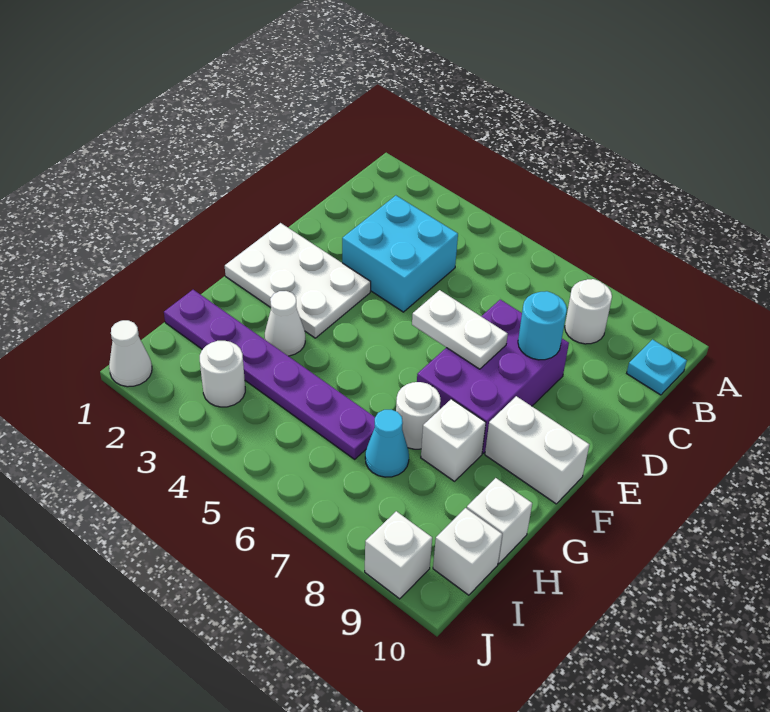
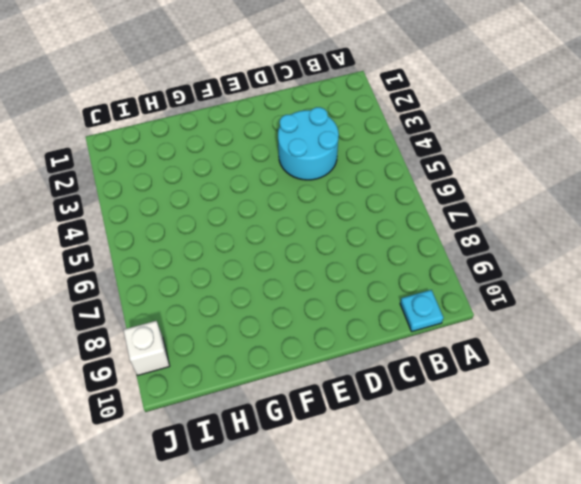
cyan 2x2 round brick [278,107,339,180] -> cyan 2x2 brick [342,196,458,312]
none -> white 1x1 round brick [565,279,612,344]
none -> purple 2x3 brick [417,300,569,453]
none -> white 2x3 plate [225,223,371,338]

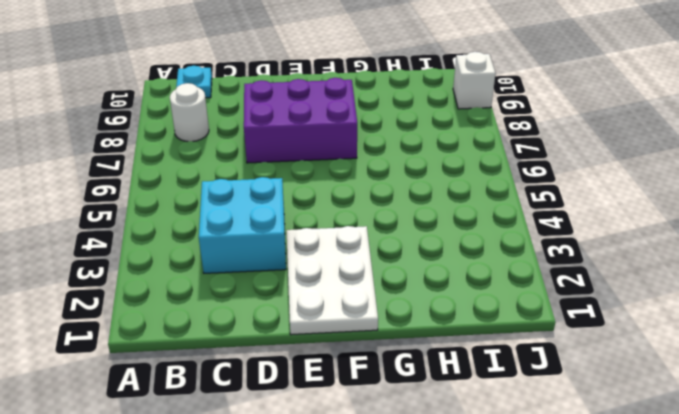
none -> white 1x2 brick [485,396,589,504]
none -> white 1x1 cone [265,291,305,356]
none -> white 1x1 round brick [396,382,441,449]

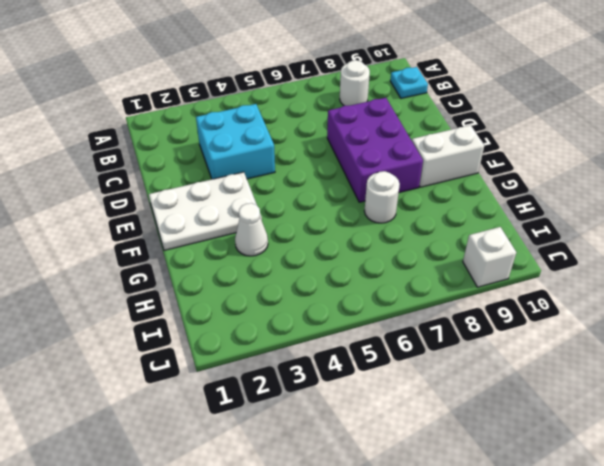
none -> white 1x1 brick [421,399,486,481]
none -> purple 1x6 plate [164,290,375,459]
none -> cyan 1x1 cone [365,410,409,477]

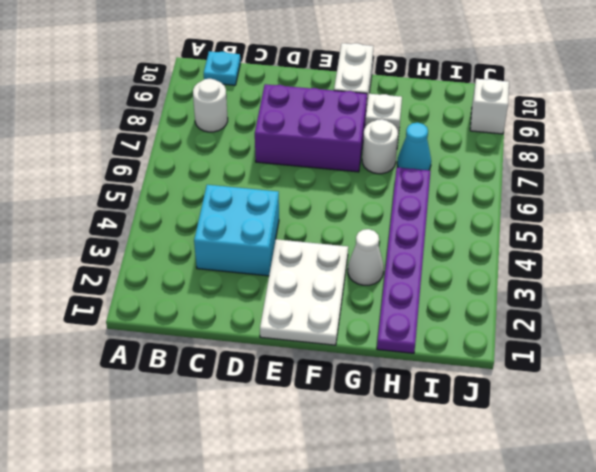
none -> white 1x1 brick [467,478,532,564]
none -> white 1x1 round brick [200,341,245,407]
none -> white 1x1 brick [433,508,502,595]

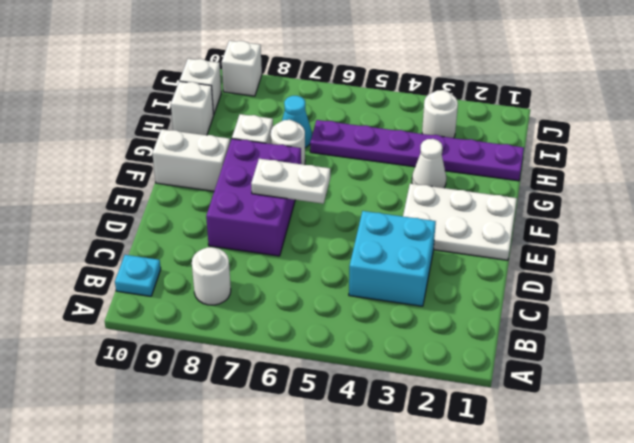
none -> white 1x1 cone [109,320,152,387]
none -> cyan 1x1 round brick [518,291,567,360]

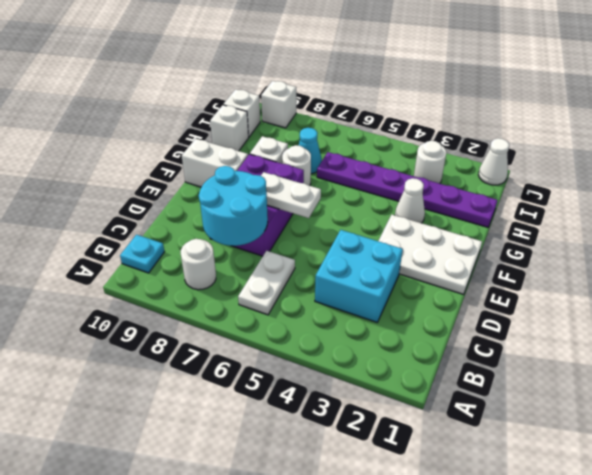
white 1x2 plate [238,251,295,315] -> none
cyan 2x2 round brick [199,166,268,246] -> cyan 1x1 round brick [518,291,567,360]

